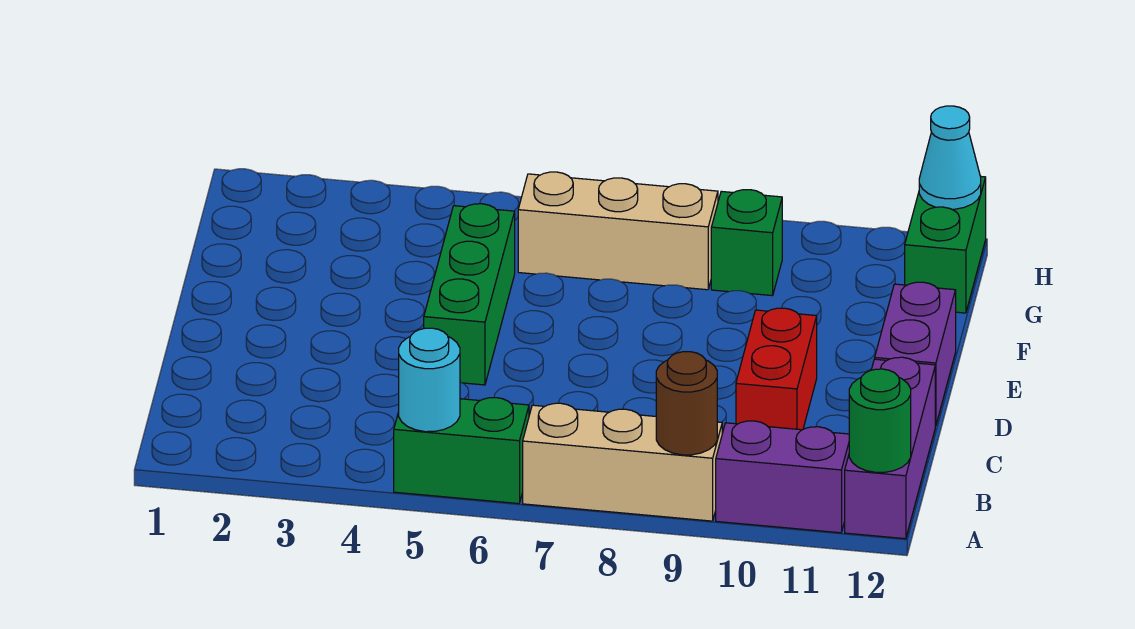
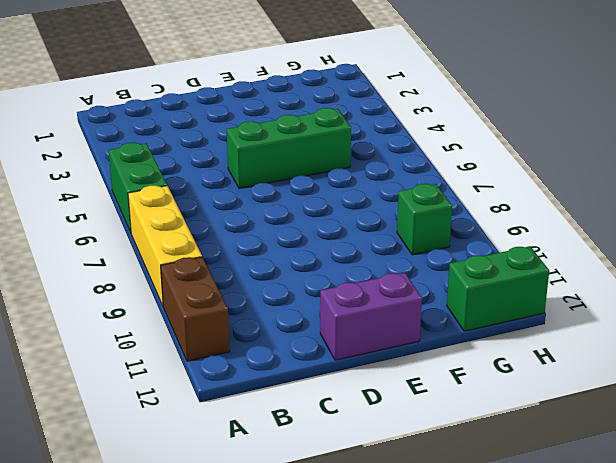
yellow 1x3 brick [128,185,202,306] -> tan 1x3 brick [523,403,722,521]
brown 1x2 brick [161,257,230,361] -> purple 1x2 brick [716,421,849,533]
none -> purple 1x3 brick [845,357,935,539]
none -> red 1x2 brick [736,308,817,430]
none -> tan 1x3 brick [518,172,718,290]

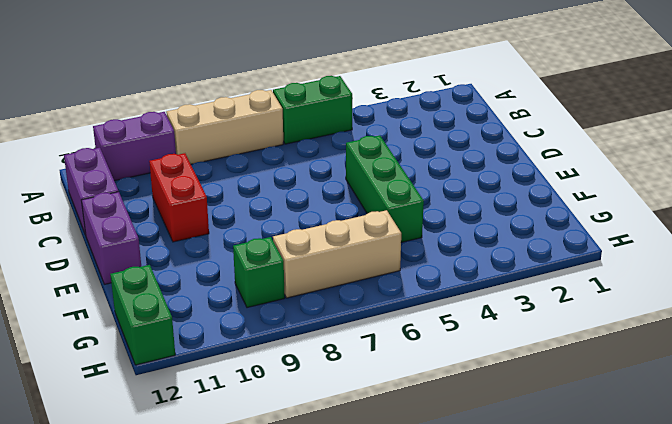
purple 1x2 brick [64,148,118,234] -> purple 1x3 brick [845,357,935,539]
none -> cyan 1x1 round brick [399,328,460,432]
none -> brown 1x1 round brick [656,352,717,455]
none -> green 1x1 round brick [849,369,911,472]

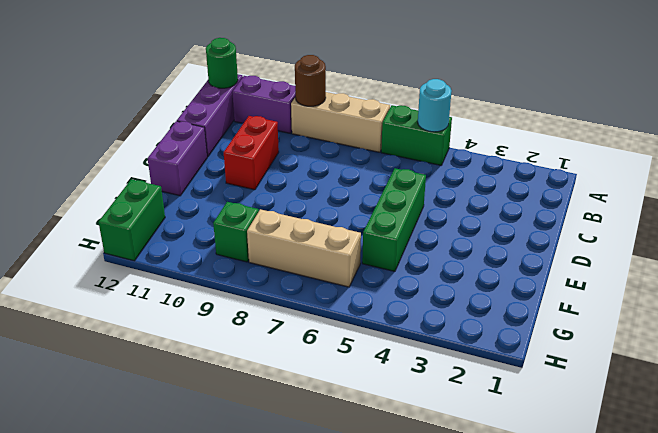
none -> cyan 1x1 cone [919,106,981,209]

